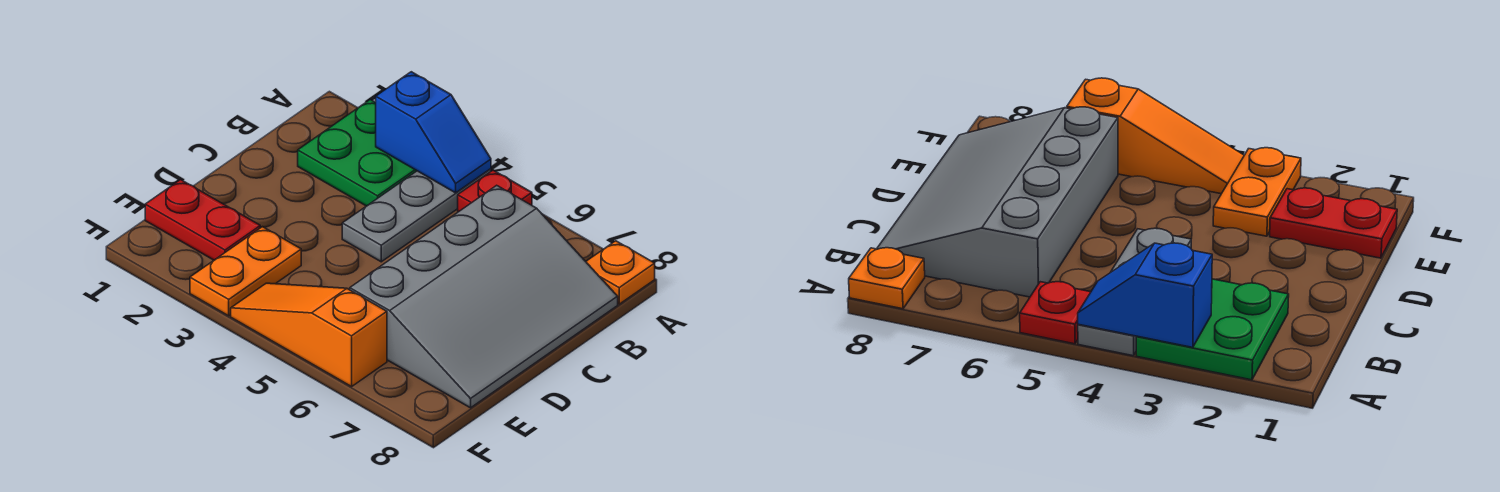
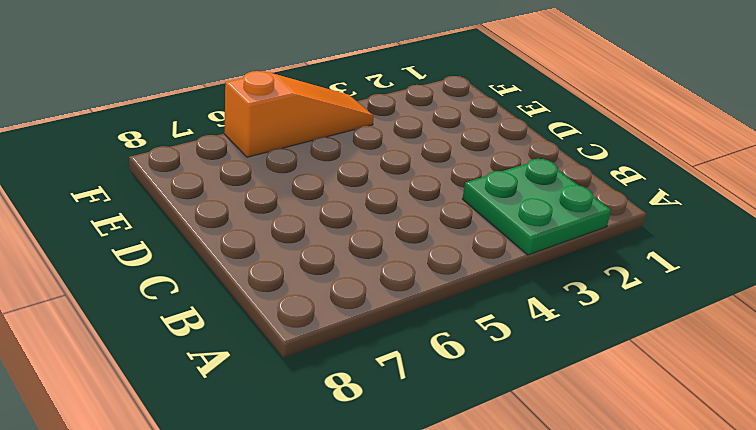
none -> grey 1x3 plate [342,169,491,262]
none -> red 1x1 plate [458,170,532,212]

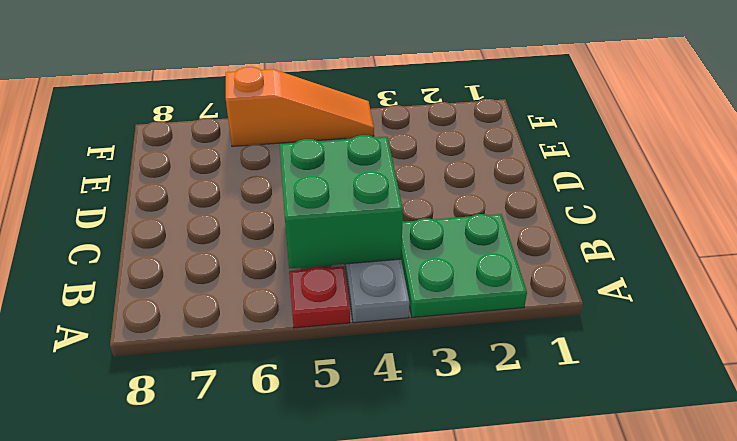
green 2x2 brick [280,135,403,268] -> none
none -> orange 1x1 plate [586,241,655,304]
none -> grey 3x4 slope [350,185,618,408]

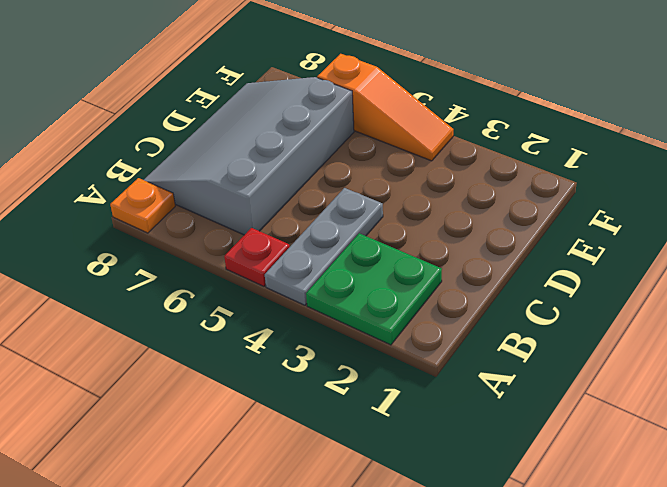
none -> red 1x2 plate [145,180,260,260]
none -> orange 1x2 plate [190,227,301,316]

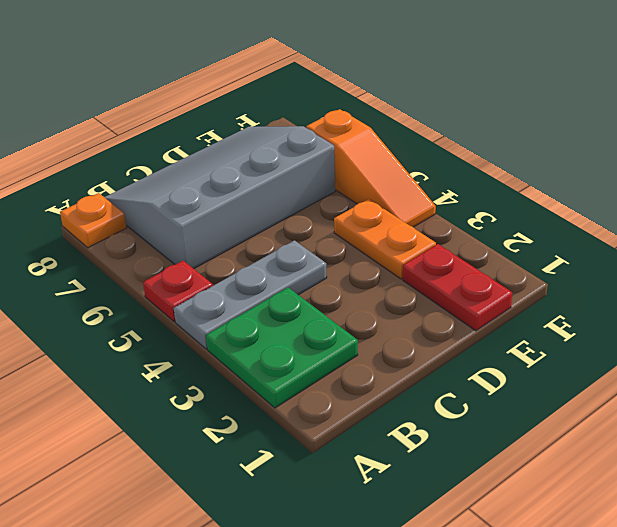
orange 1x2 plate [334,199,436,279] -> orange 1x2 plate turned to [190,227,301,316]
none -> blue 1x2 slope [376,72,491,193]

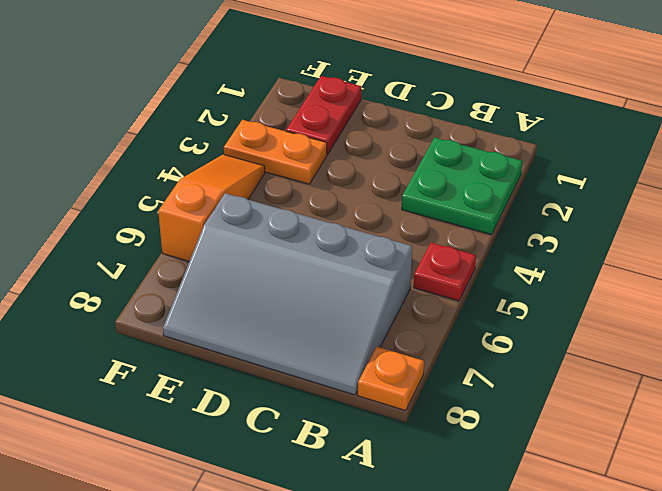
none -> grey 1x3 plate [342,169,491,262]
none -> blue 1x2 slope [376,72,491,193]

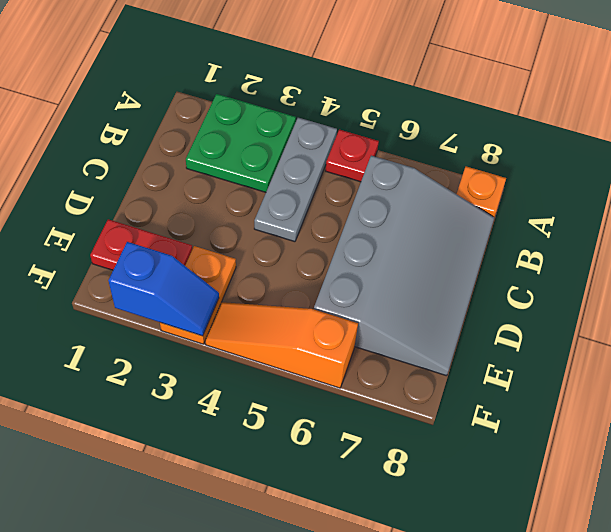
blue 1x2 slope [108,242,219,336] -> blue 1x2 slope moved to [376,72,491,193]

